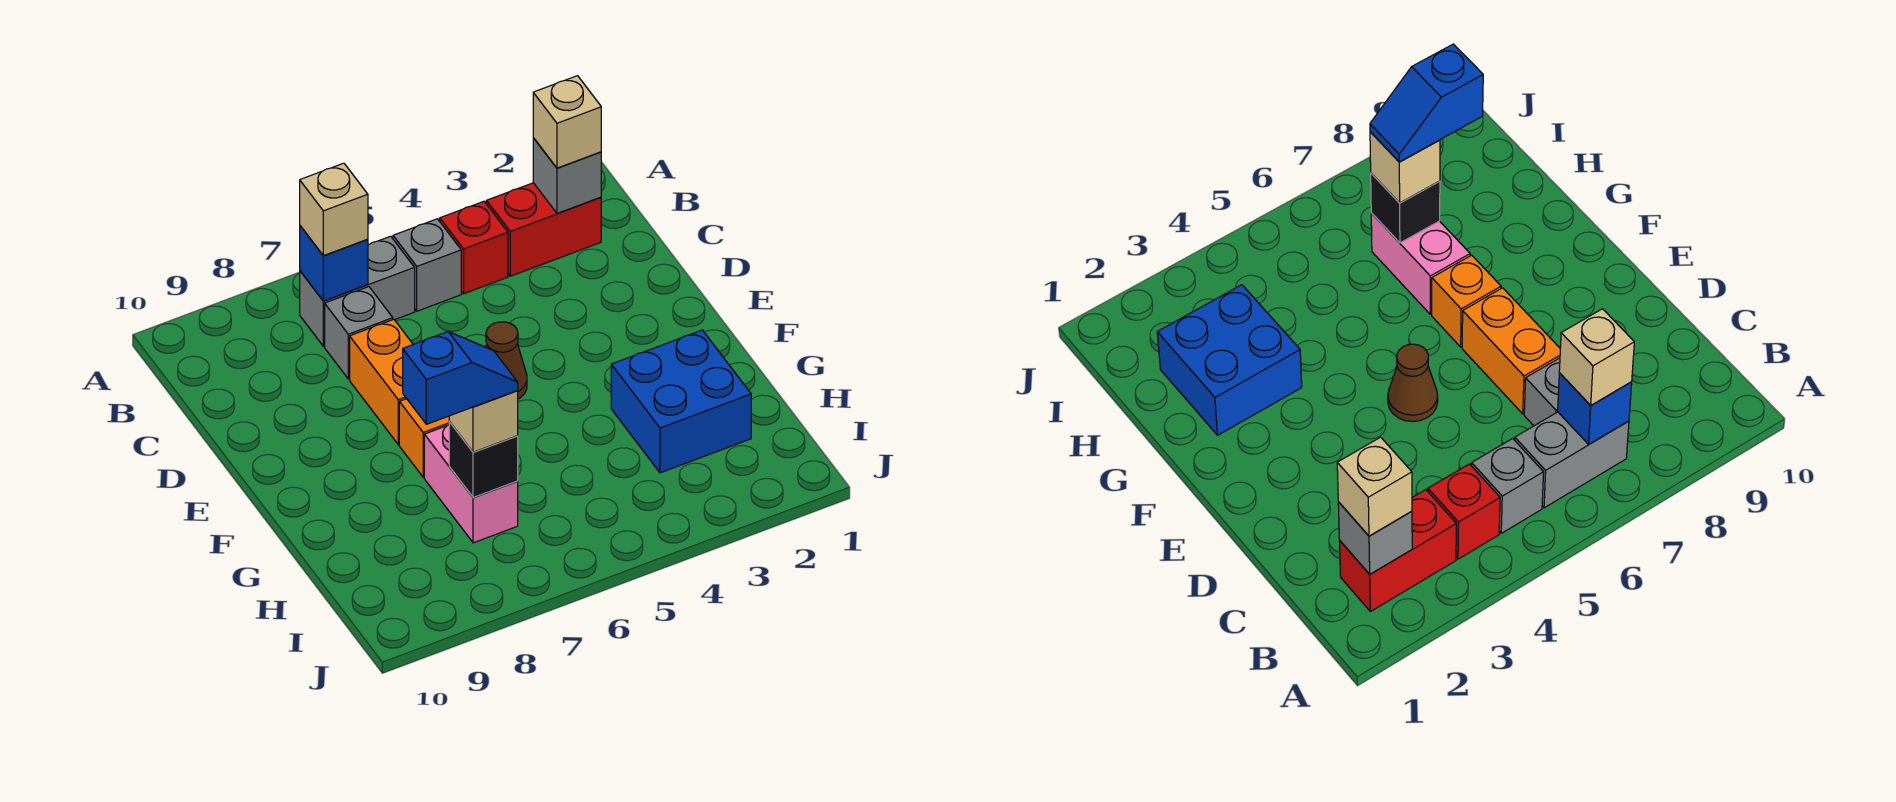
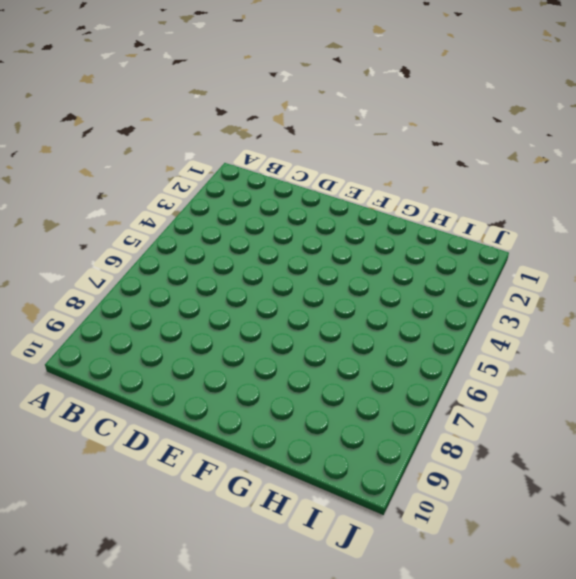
none -> red 1x2 brick [486,183,601,276]
none -> red 1x1 brick [440,201,508,294]
none -> grey 1x1 brick [393,219,461,311]

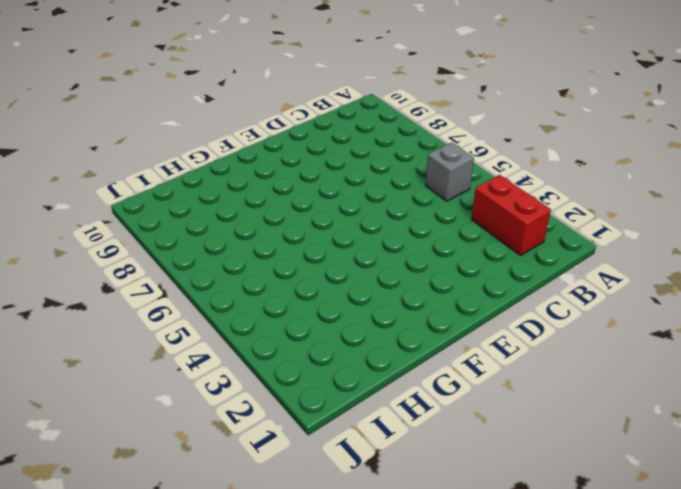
none -> red 1x1 brick [440,201,508,294]
none -> grey 1x2 brick [300,236,415,346]
none -> grey 1x1 brick [325,287,393,379]

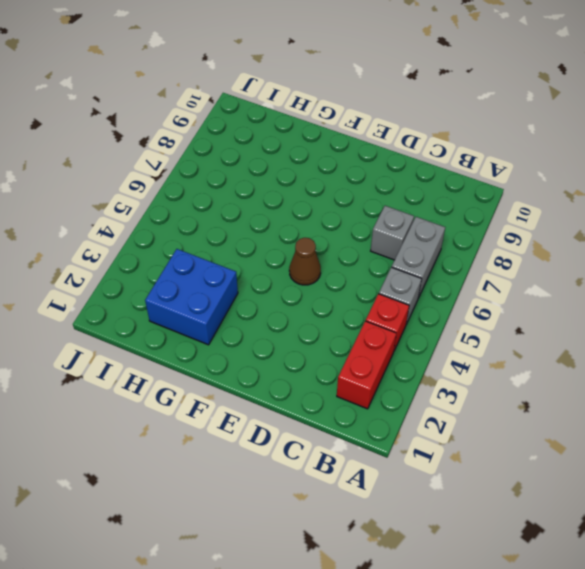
none -> orange 1x2 brick [350,319,413,444]
none -> orange 1x1 brick [399,399,450,477]
none -> pink 1x2 brick [424,425,518,543]

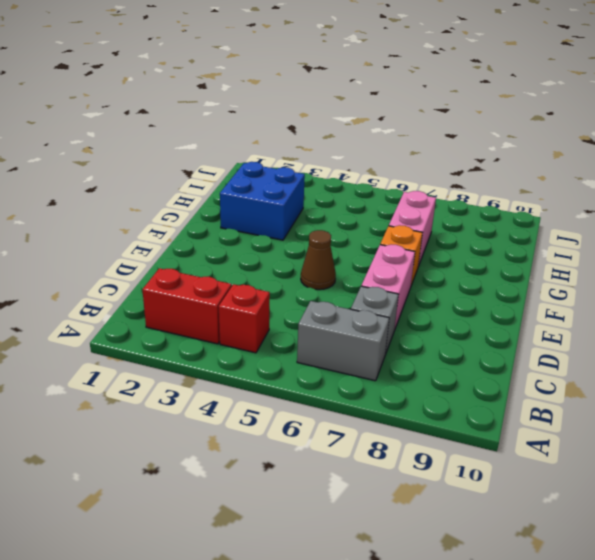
pink 1x2 brick [361,245,415,330] -> orange 1x2 brick [350,319,413,444]
none -> grey 1x1 brick [393,219,461,311]
none -> grey 1x1 brick [533,138,601,213]
none -> blue 1x1 brick [300,226,368,301]

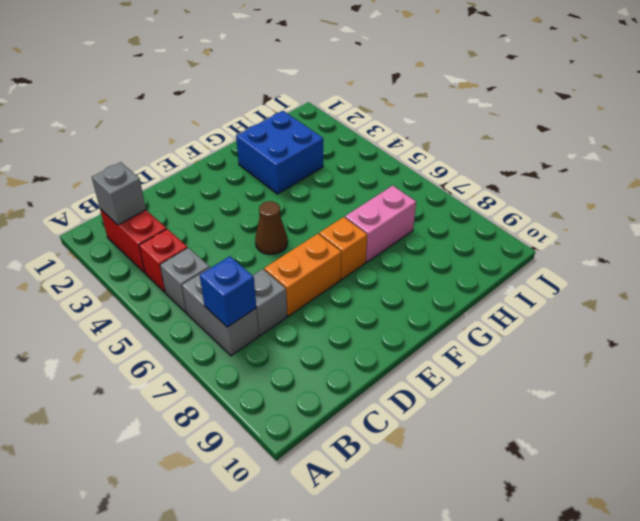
none -> black 1x1 brick [449,422,518,498]
none -> tan 1x1 brick [533,76,601,168]
none -> tan 1x1 brick [300,163,368,256]

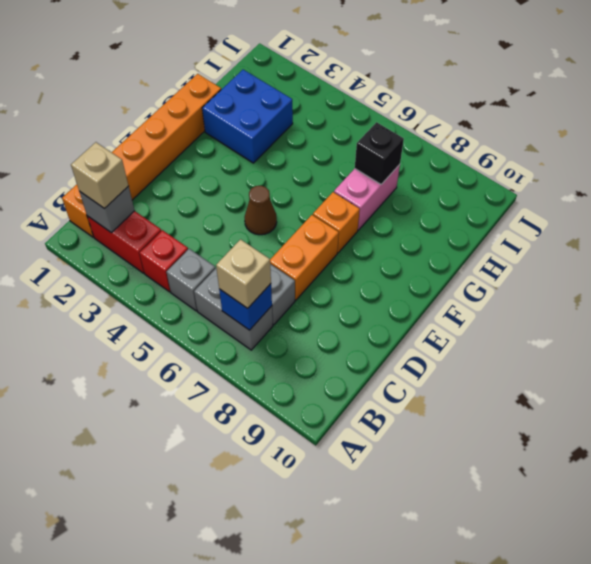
orange 1x6 brick [62,74,221,237] -> none
none -> tan 1x1 brick [449,391,518,452]
none -> blue 1x2 slope [403,332,518,424]

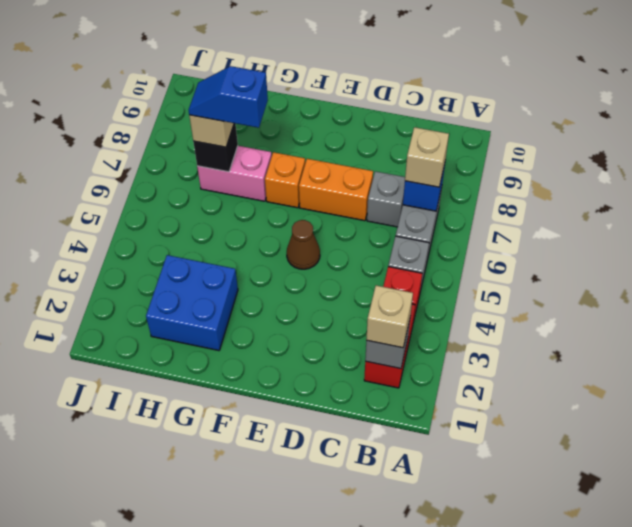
blue 1x2 slope [189,66,268,128] -> blue 1x2 slope turned to [403,332,518,424]

